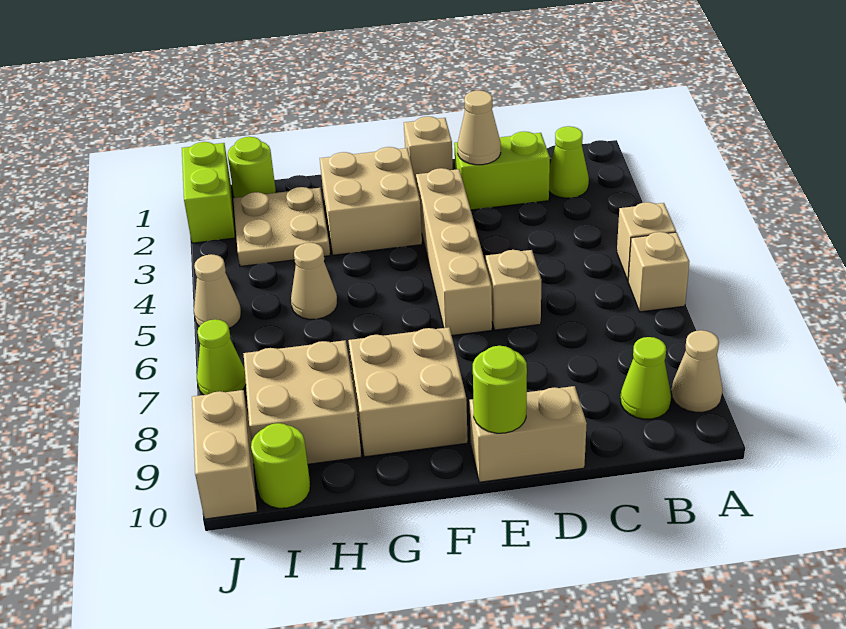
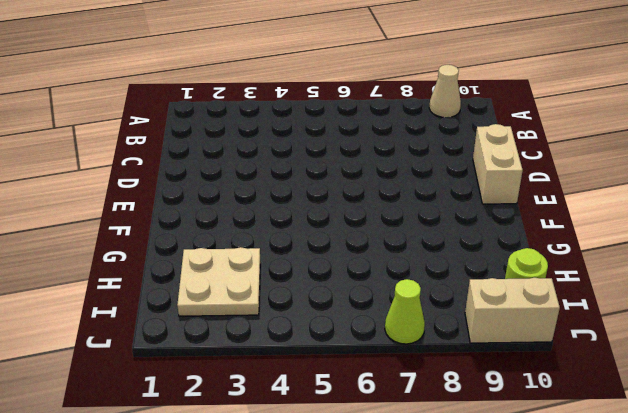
none -> tan 1x1 brick [617,202,676,280]
none -> tan 1x1 brick [628,232,689,312]
none -> lime 1x1 cone [549,126,589,198]

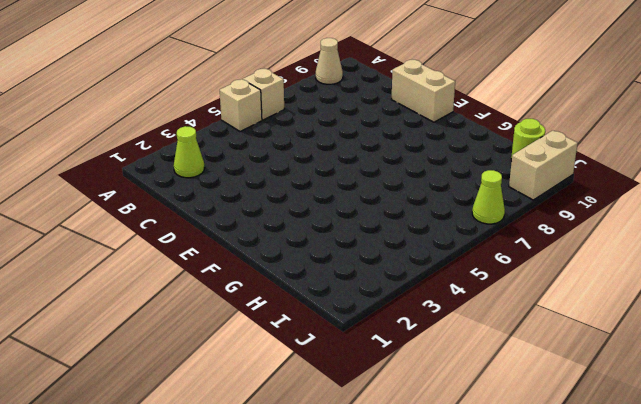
none -> lime 1x1 cone [621,337,671,419]
none -> lime 1x2 brick [454,132,550,210]
none -> tan 1x1 brick [486,250,541,330]

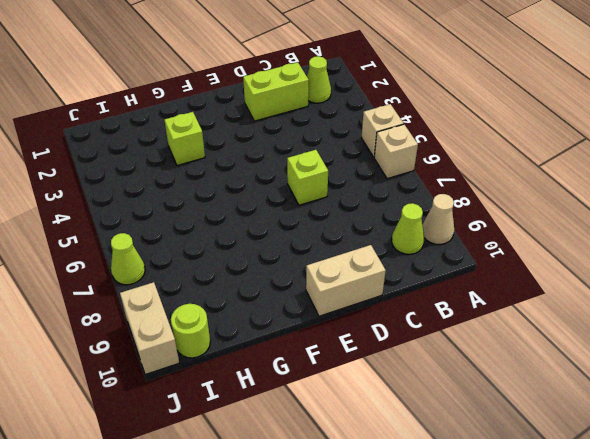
lime 1x1 brick [287,150,328,205] -> tan 1x1 brick [486,250,541,330]
lime 1x1 brick [165,112,205,165] -> tan 2x2 brick [320,147,422,255]
none -> tan 1x1 brick [404,116,453,186]
none -> tan 1x4 brick [416,168,492,335]
none -> tan 2x2 brick [348,327,468,457]

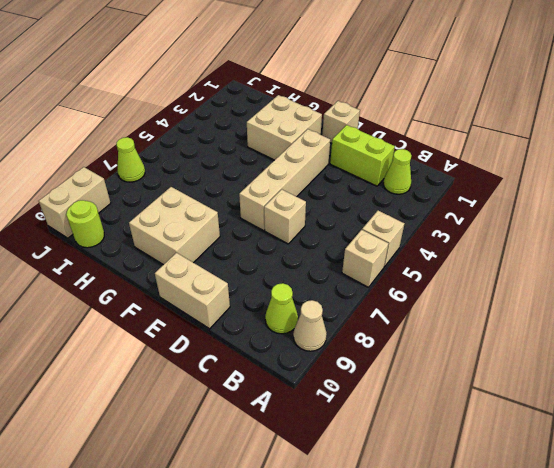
none -> tan 2x2 plate [233,187,330,266]
none -> tan 1x1 cone [291,243,337,319]
none -> tan 2x2 brick [243,340,361,464]

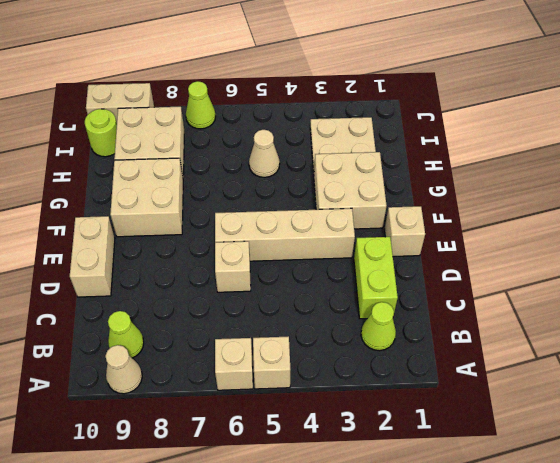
none -> lime 1x1 round brick [228,137,276,198]
none -> lime 1x2 brick [182,142,235,243]
none -> tan 1x1 cone [194,254,241,328]

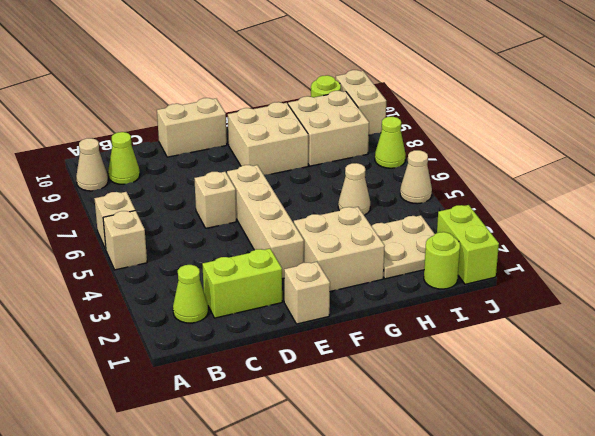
none -> tan 1x1 cone [458,91,501,165]
none -> lime 1x1 round brick [473,346,527,433]

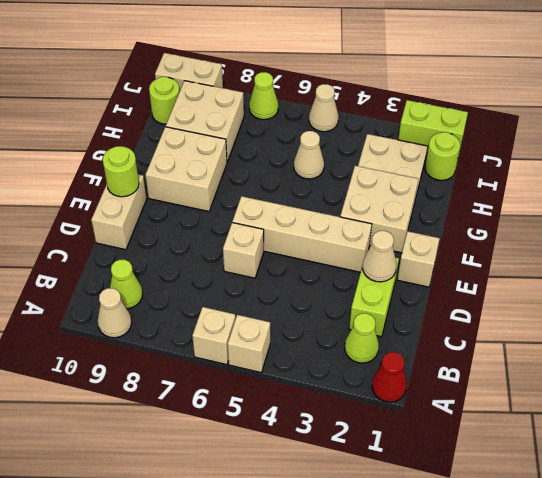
red 1x1 cone [372,352,407,402] -> none

